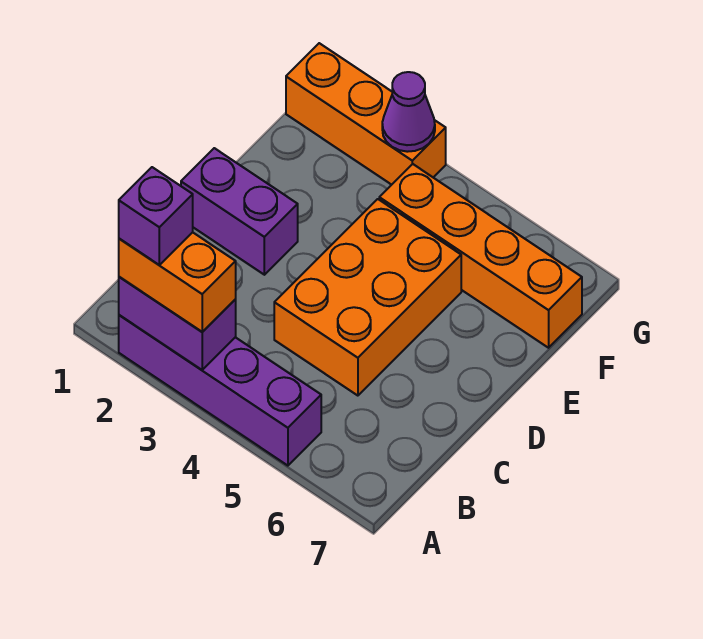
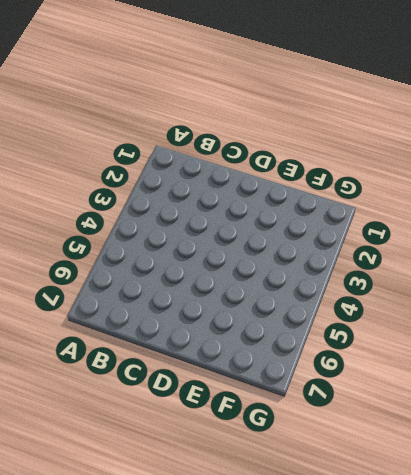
none -> purple 1x4 brick [119,315,321,466]
none -> orange 2x3 brick [274,199,461,396]

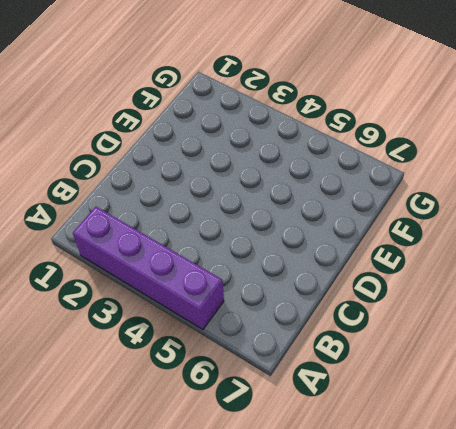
none -> orange 2x3 brick [274,199,461,396]
none -> purple 1x2 brick [181,148,298,275]

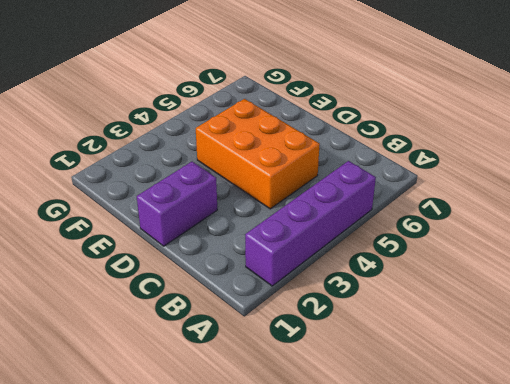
none -> orange 1x4 brick [379,164,582,348]
none -> orange 1x3 brick [286,43,446,185]

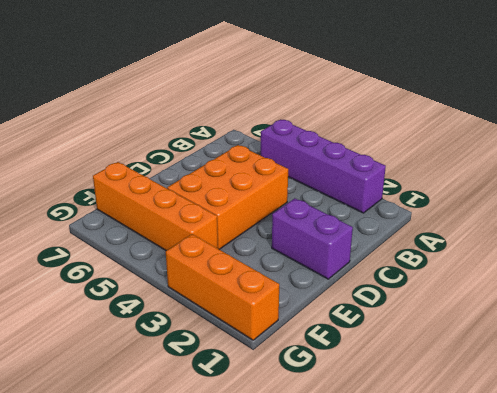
none -> purple 1x2 brick [119,277,236,370]
none -> purple 1x1 cone [382,72,435,152]

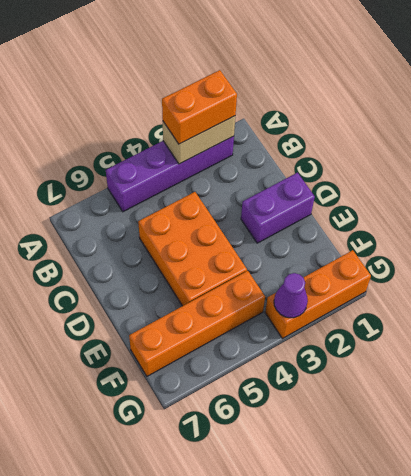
tan 1x2 brick [163,116,235,164] -> purple 1x2 brick [119,277,236,370]
none -> purple 1x1 brick [119,167,193,265]

